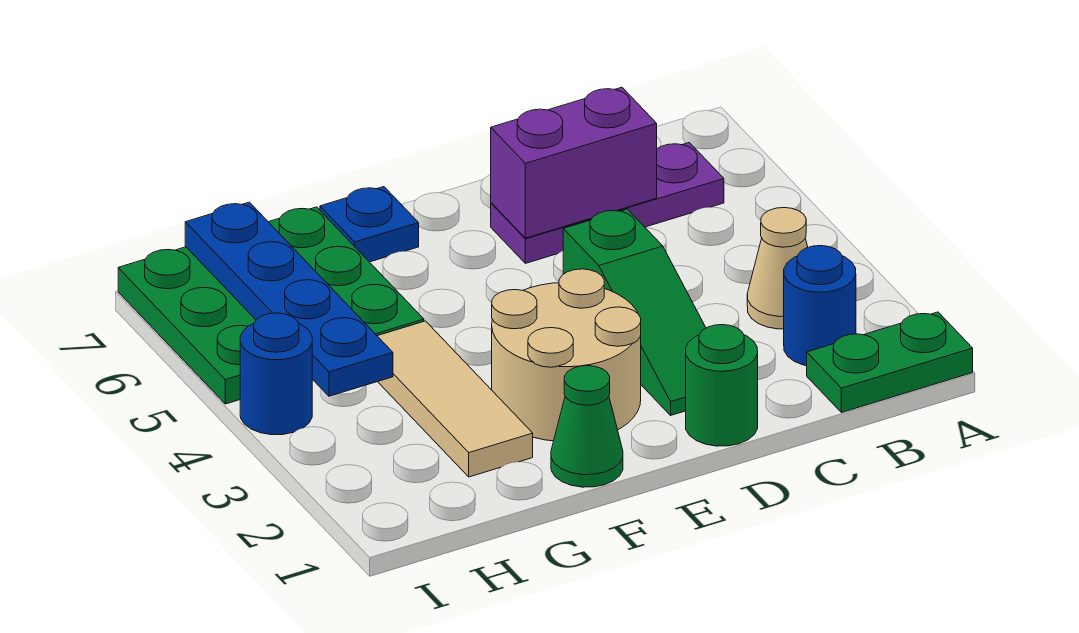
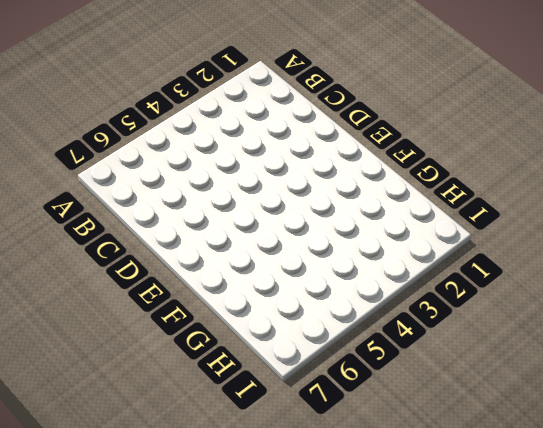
none -> green 1x2 plate [807,312,973,412]
none -> blue 1x1 round brick [784,246,856,366]
none -> tan 1x1 cone [747,208,808,329]

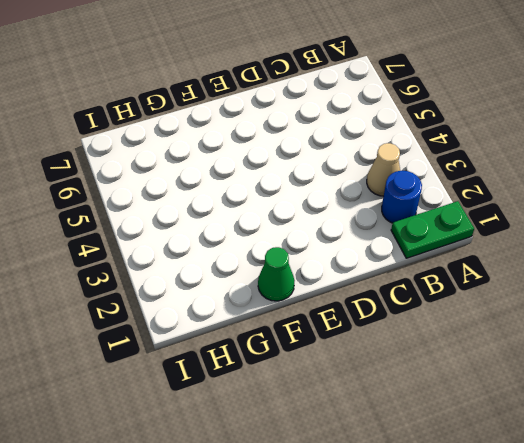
none -> purple 1x3 plate [491,143,724,263]
none -> green 1x1 round brick [686,325,758,446]
none -> green 1x3 slope [563,209,706,415]

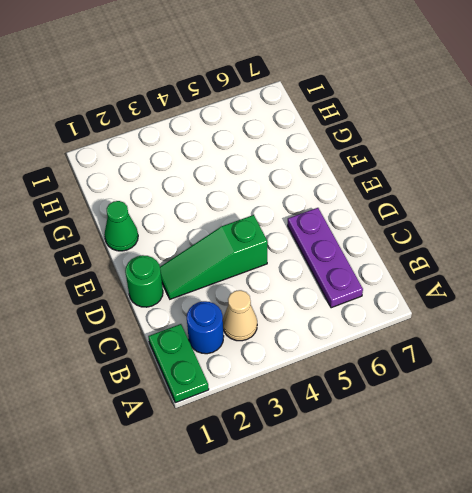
none -> tan 2x2 round brick [492,269,641,441]
none -> blue 1x1 plate [320,187,419,262]
none -> tan 1x3 tile [378,321,533,477]

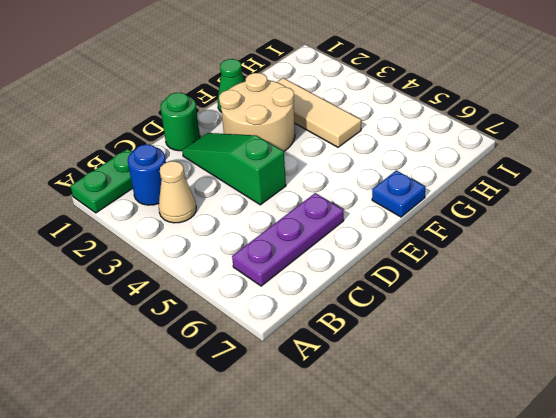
none -> green 3x3 plate [118,207,424,404]
none -> blue 1x1 round brick [240,313,312,435]
none -> purple 1x2 brick [491,87,657,238]

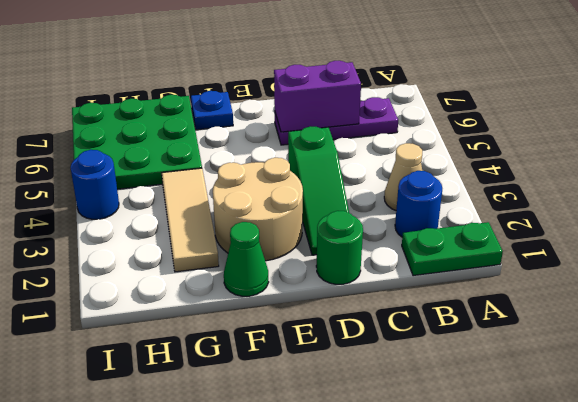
none -> blue 1x4 plate [185,202,393,396]

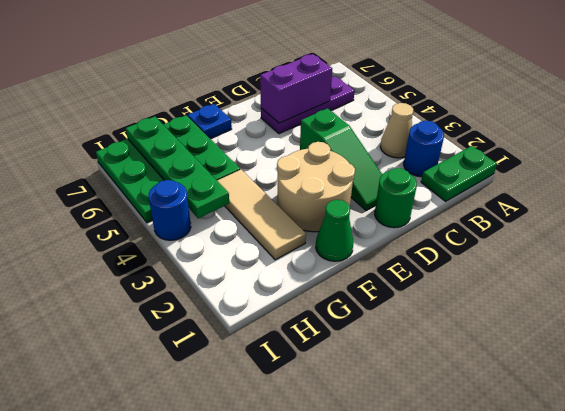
green 1x4 plate [126,117,229,218] -> blue 1x4 plate [185,202,393,396]

